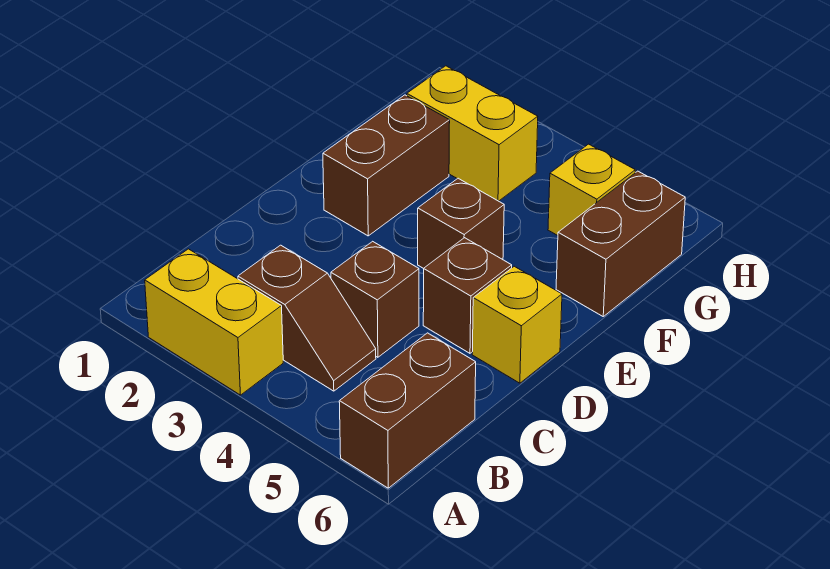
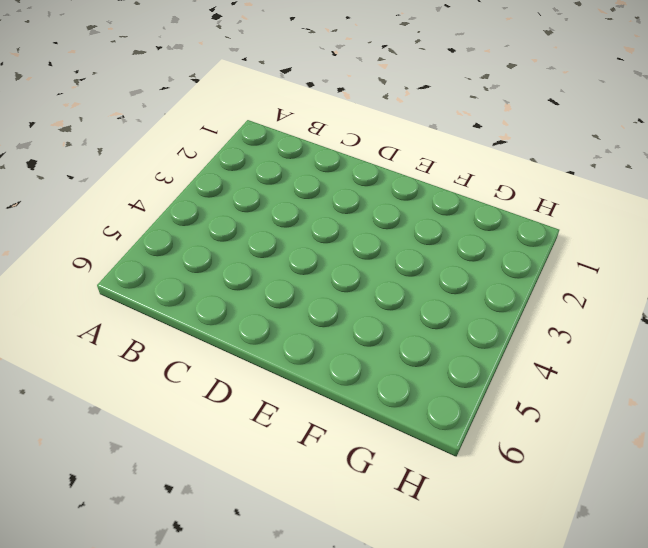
none -> yellow 1x2 brick [145,249,283,395]
none -> brown 1x2 brick [339,333,476,488]

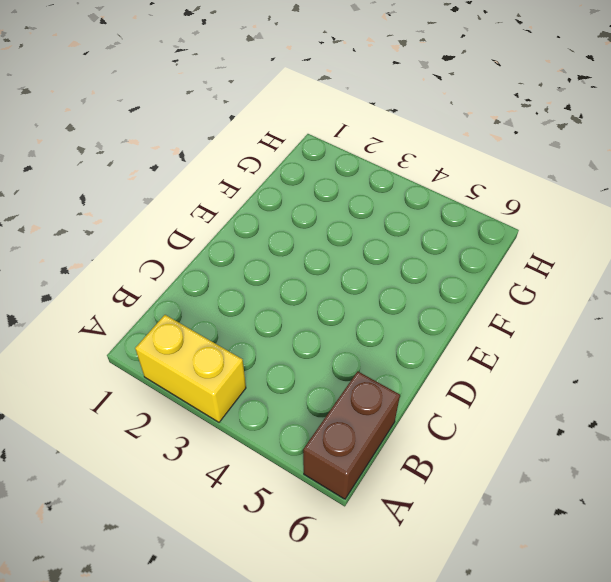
none -> brown 1x2 slope [238,245,376,391]
none -> brown 1x1 brick [331,241,419,357]

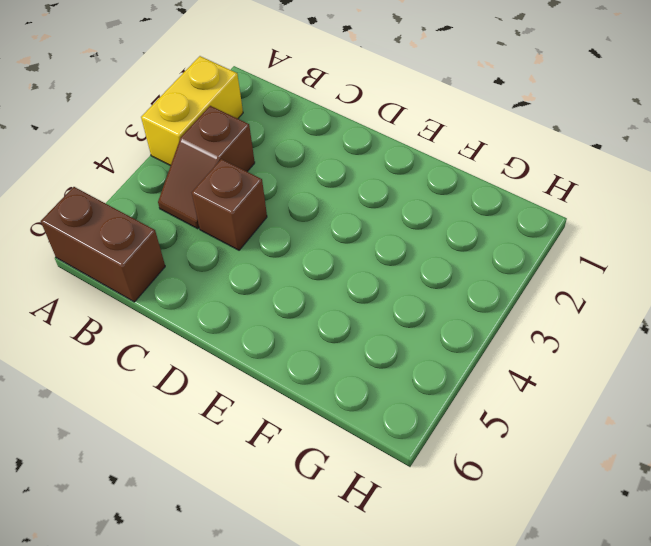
none -> brown 1x1 brick [423,238,512,353]
none -> yellow 1x1 brick [472,266,562,383]

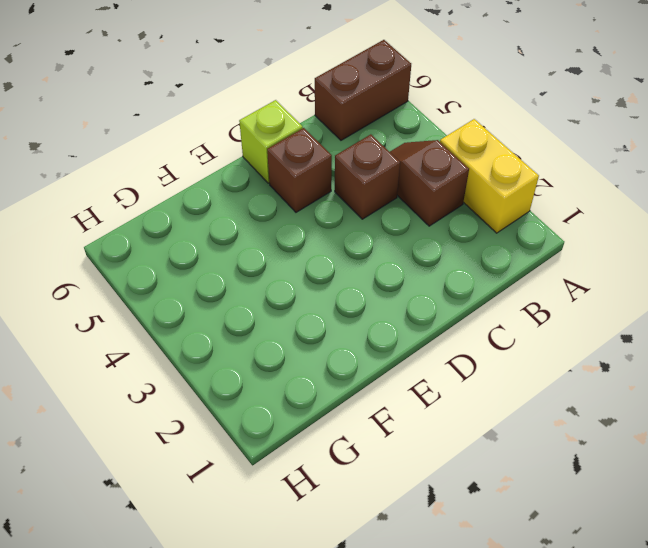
lime 1x1 brick [239,100,303,183] -> yellow 1x1 brick [472,266,562,383]
none -> brown 1x2 brick [323,95,450,236]
none -> brown 1x1 brick [418,178,504,269]

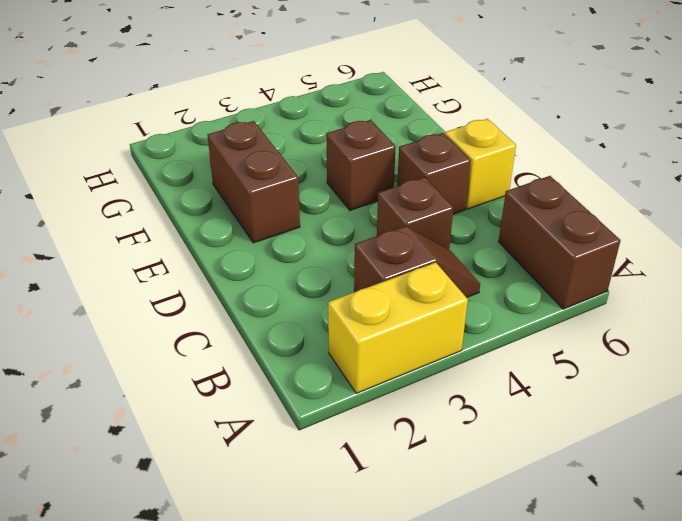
none -> brown 1x2 brick [556,171,685,316]
none -> yellow 1x2 brick [407,66,538,201]

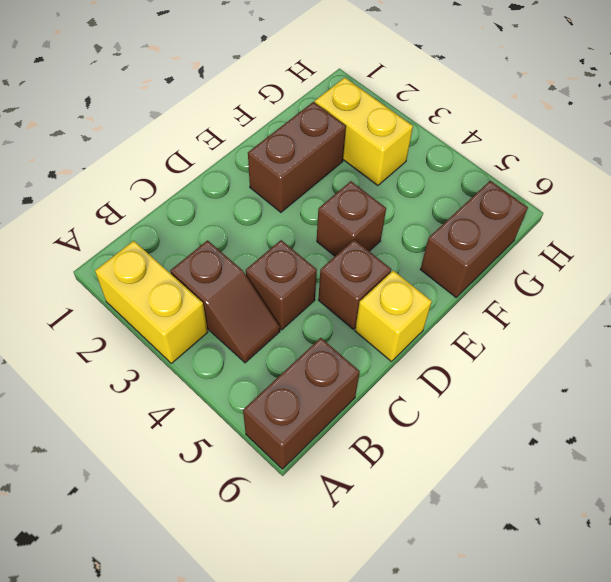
none -> yellow 1x1 brick [548,144,635,236]

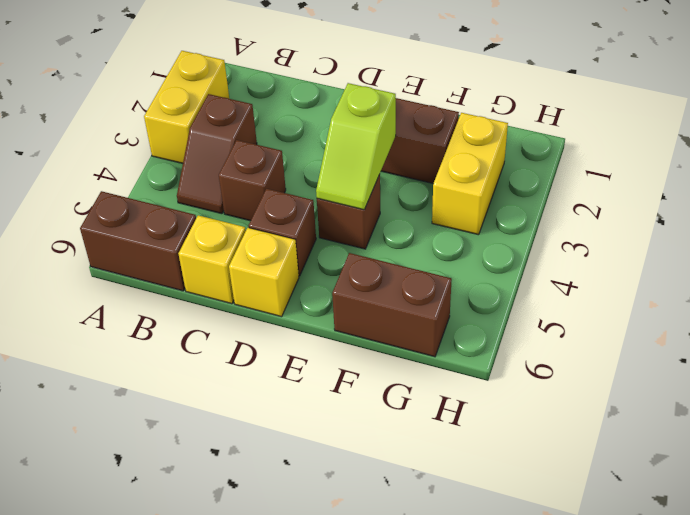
yellow 1x1 brick [178,215,246,304] -> yellow 1x1 brick moved to [548,144,635,236]
lime 1x2 slope [316,83,396,210] -> none

